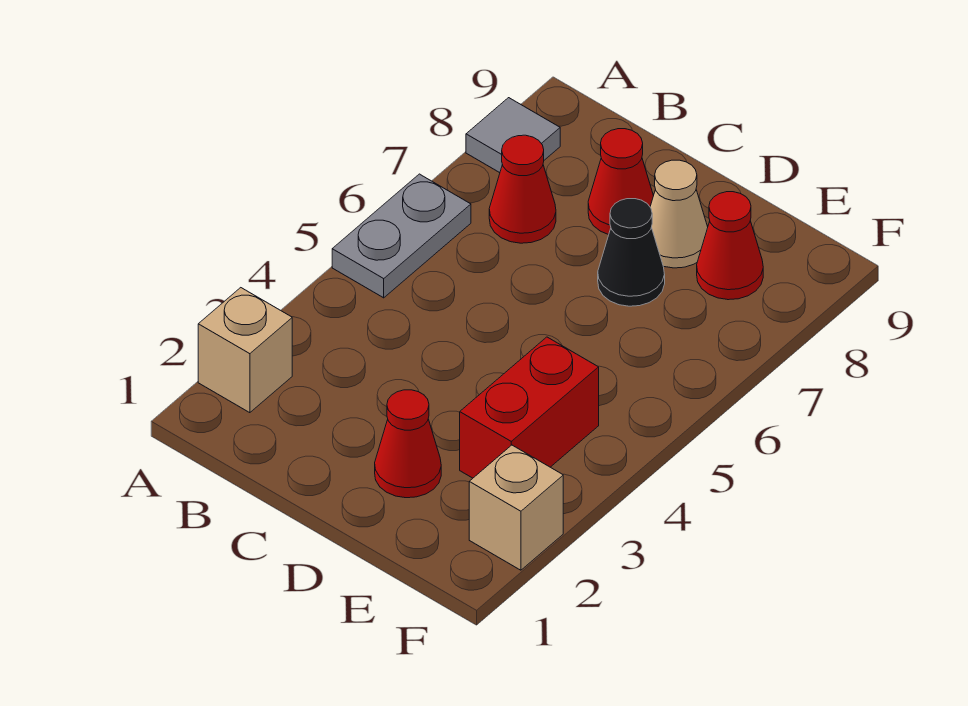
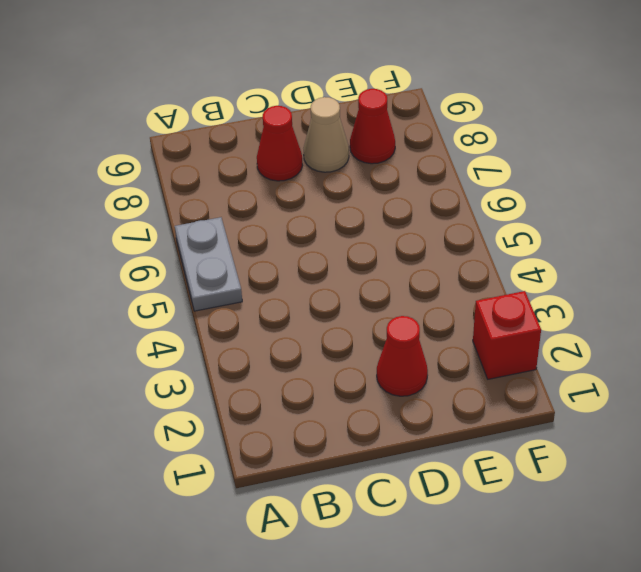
red 1x1 brick [473,291,541,379] -> tan 1x1 brick [469,445,563,570]
none -> tan 1x1 brick [198,288,292,413]
none -> grey 1x1 tile [466,98,560,173]

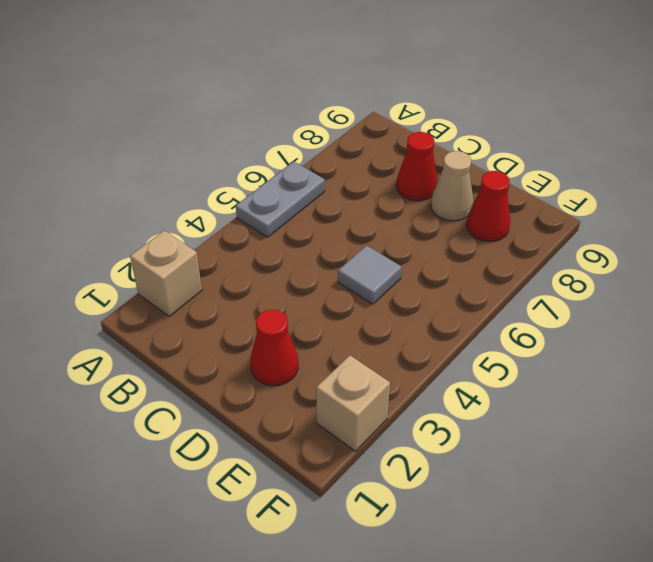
grey 1x1 tile [338,245,402,304] -> grey 1x1 tile moved to [466,98,560,173]
none -> red 1x1 cone [489,135,556,243]
none -> black 1x1 cone [598,199,665,306]

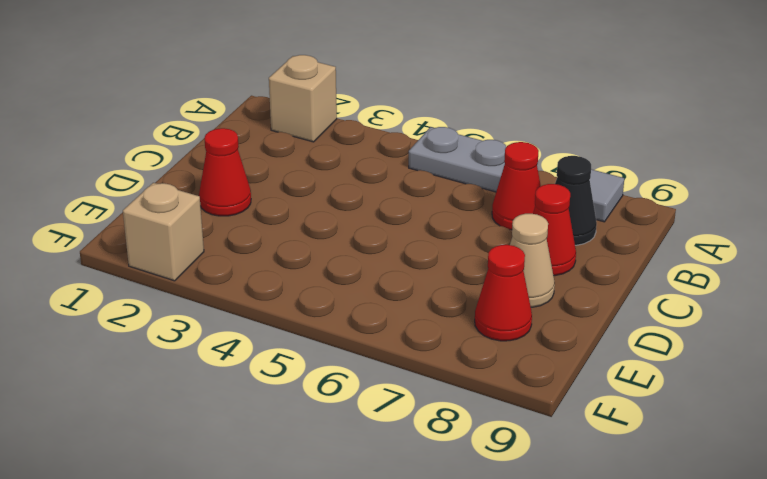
black 1x1 cone [555,156,597,245] -> black 1x1 cone moved to [598,199,665,306]
none -> red 1x2 brick [460,337,599,478]

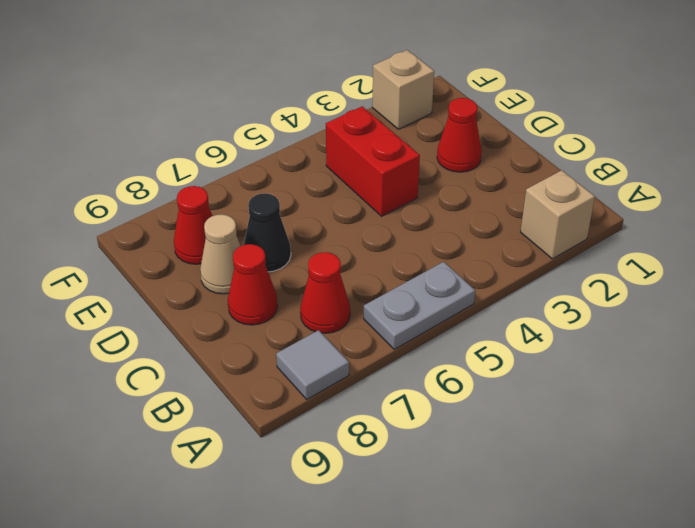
red 1x2 brick [326,106,420,216] -> red 1x2 brick turned to [460,337,599,478]

